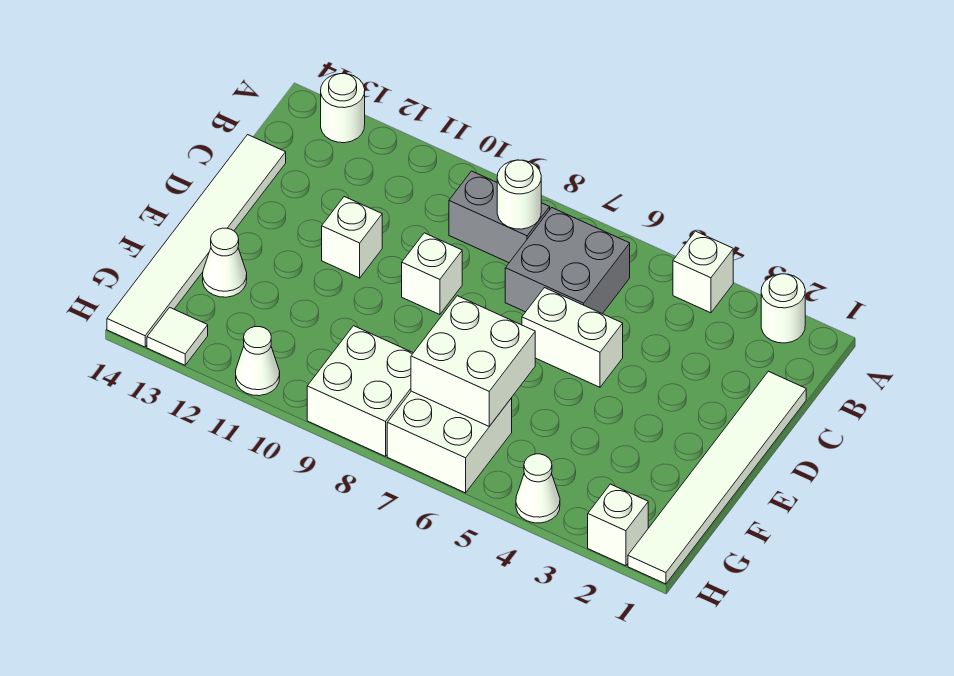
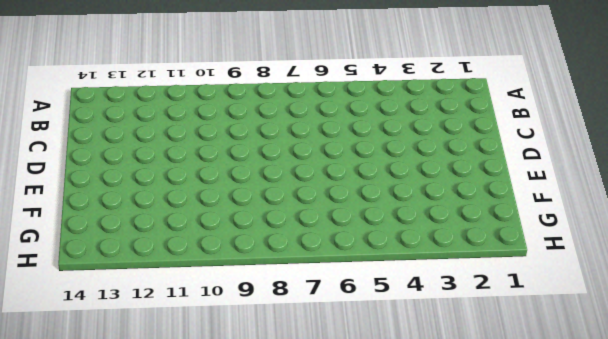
none -> white 1x1 round brick [761,274,805,343]
none -> white 1x1 brick [673,231,733,313]
none -> white 1x1 round brick [321,74,365,143]

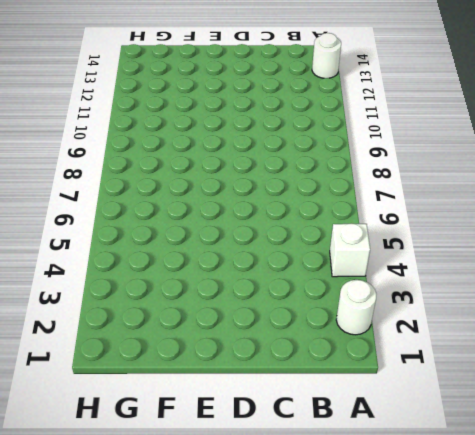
none -> grey 2x2 brick [505,208,630,314]
none -> grey 1x2 brick [449,171,550,263]
none -> white 1x6 tile [628,371,806,584]

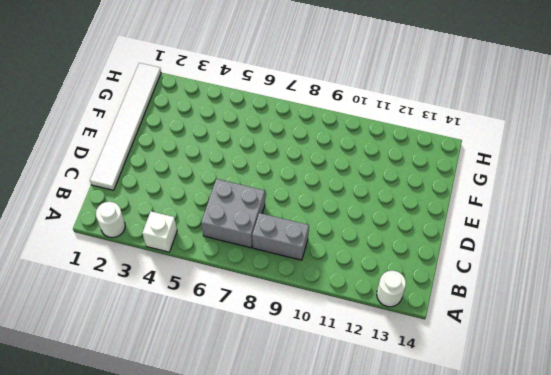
none -> white 1x6 tile [107,135,286,347]
none -> white 1x2 brick [522,288,623,387]
none -> white 1x1 brick [402,233,462,315]

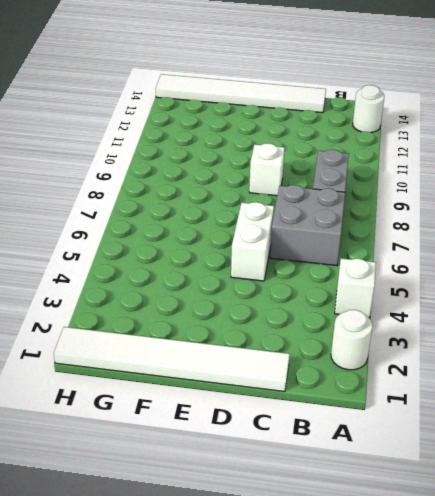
none -> white 1x1 brick [322,197,382,278]
none -> white 1x1 cone [203,228,247,297]
none -> white 2x2 brick [387,391,512,493]

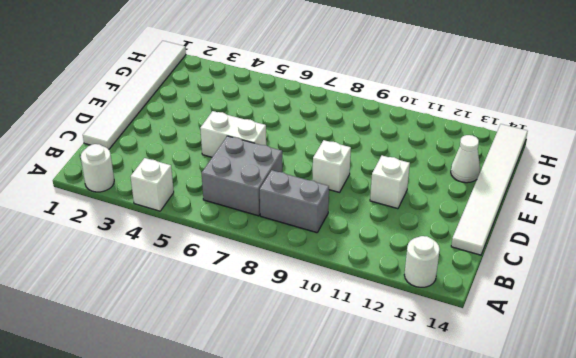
none -> white 2x2 brick [387,391,512,493]
none -> white 2x2 brick [307,326,413,456]
none -> white 1x1 brick [588,484,648,566]

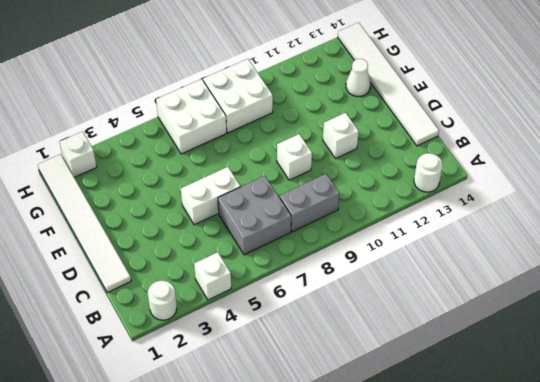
none -> white 1x1 cone [516,454,560,523]
none -> white 1x1 cone [236,327,280,396]
none -> white 1x1 tile [147,307,208,365]

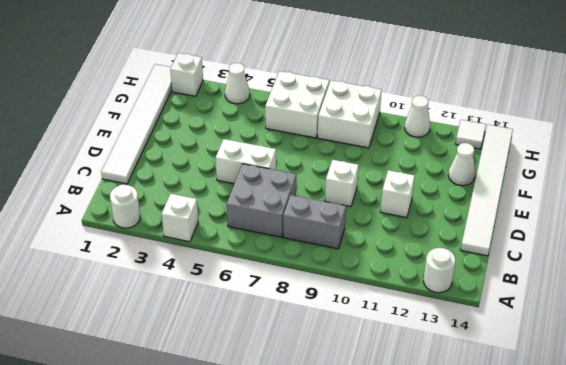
none -> white 1x1 round brick [497,160,541,229]
none -> white 2x2 brick [411,296,535,426]

